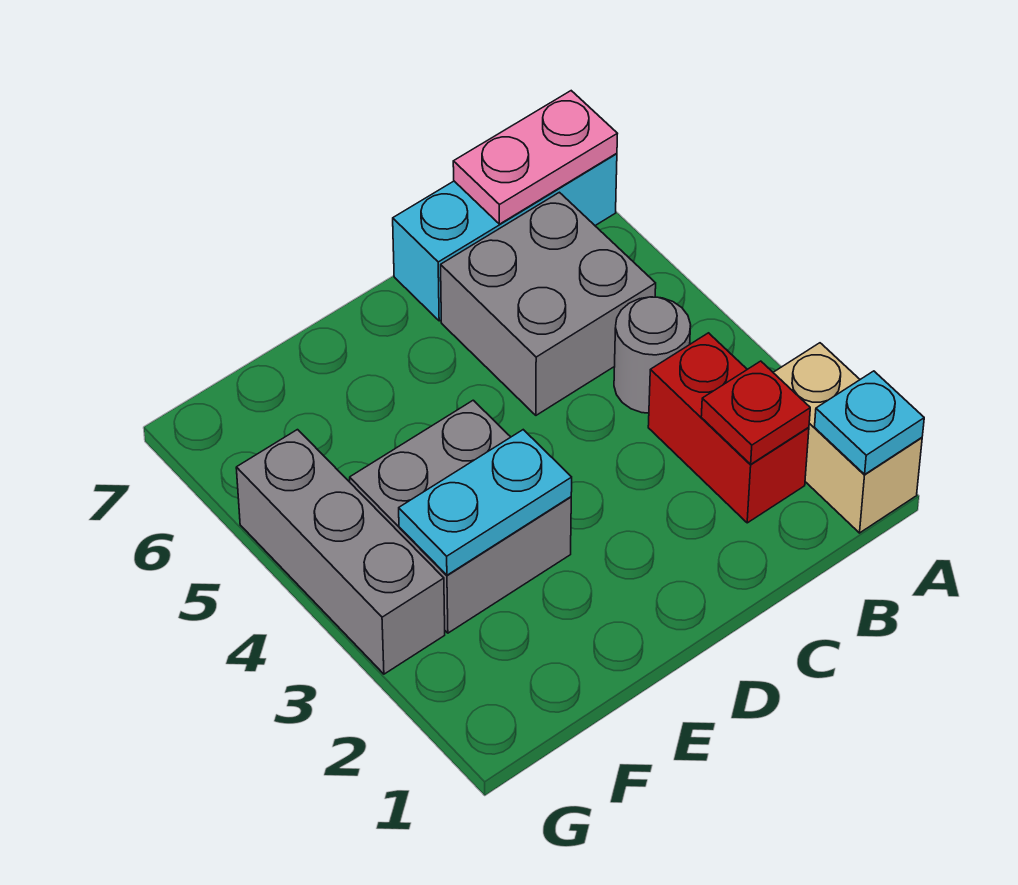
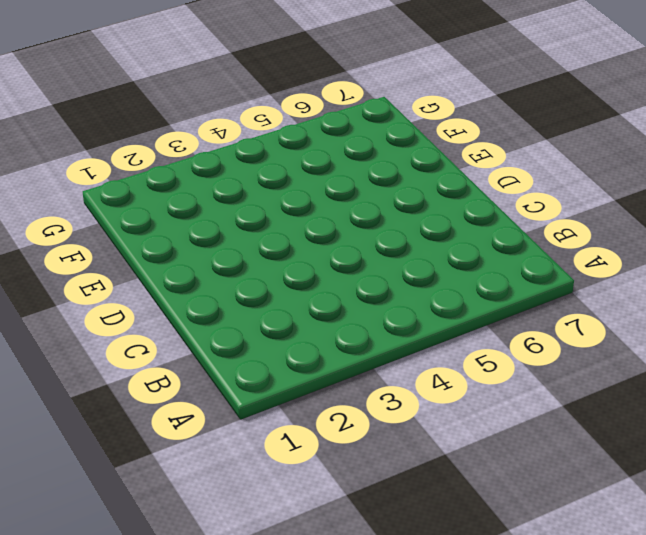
none -> tan 1x2 brick [773,343,922,533]
none -> cyan 1x3 brick [393,154,617,321]

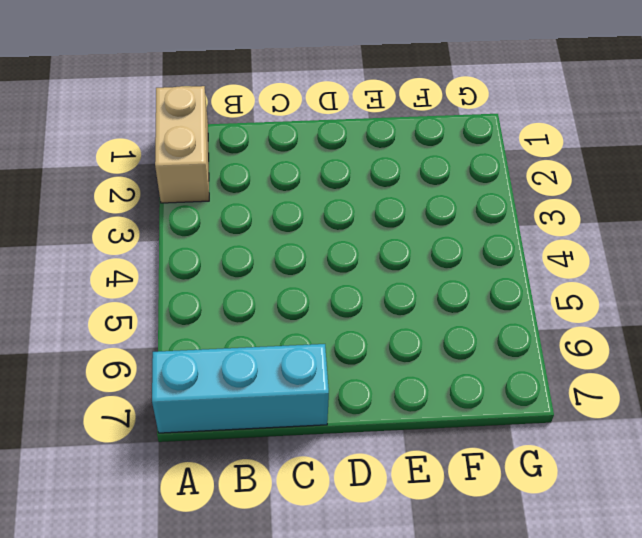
none -> red 1x2 brick [648,333,809,523]
none -> grey 1x1 round brick [614,297,691,413]

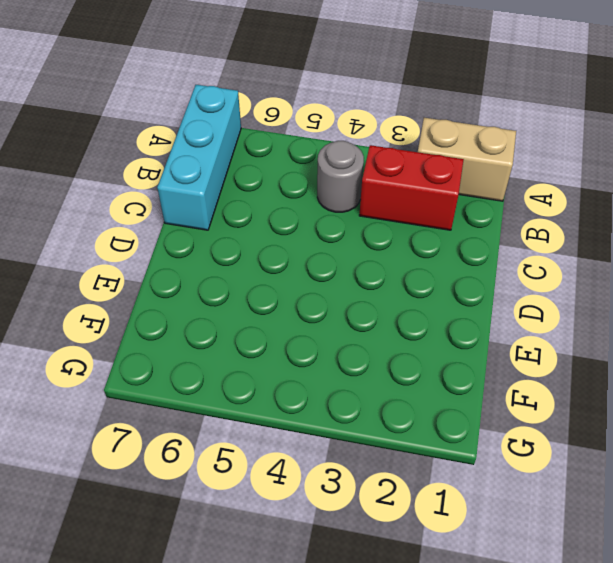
none -> grey 2x2 brick [441,192,656,415]
none -> grey 2x2 brick [350,400,571,633]

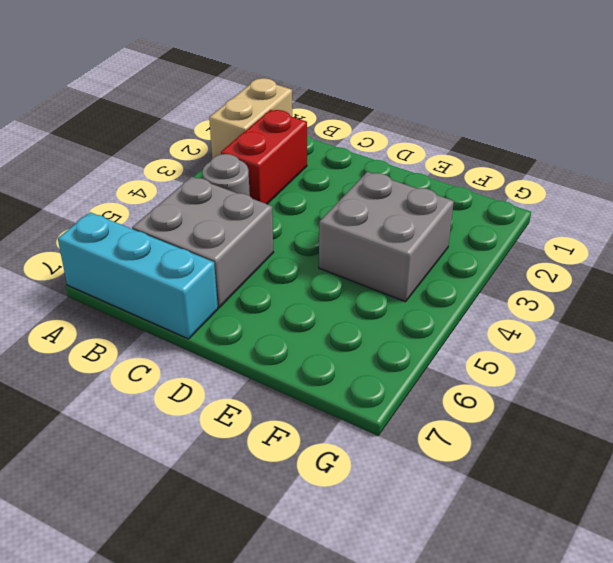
none -> grey 1x3 brick [236,430,445,674]
none -> cyan 1x1 plate [815,371,924,474]

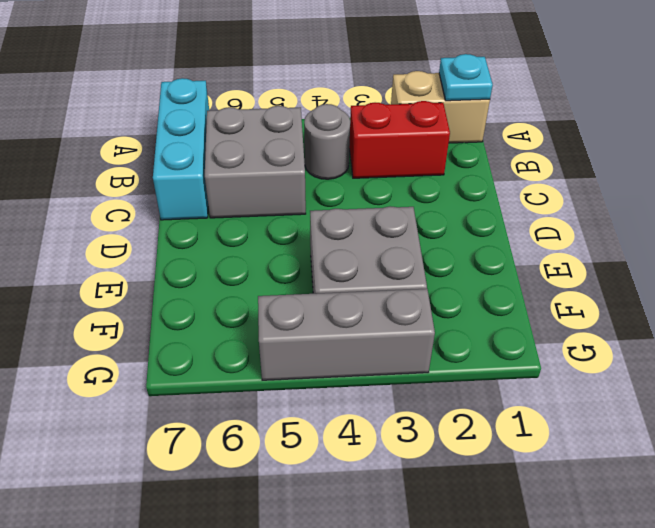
none -> pink 1x2 plate [453,91,618,224]
none -> red 1x1 plate [701,361,810,464]

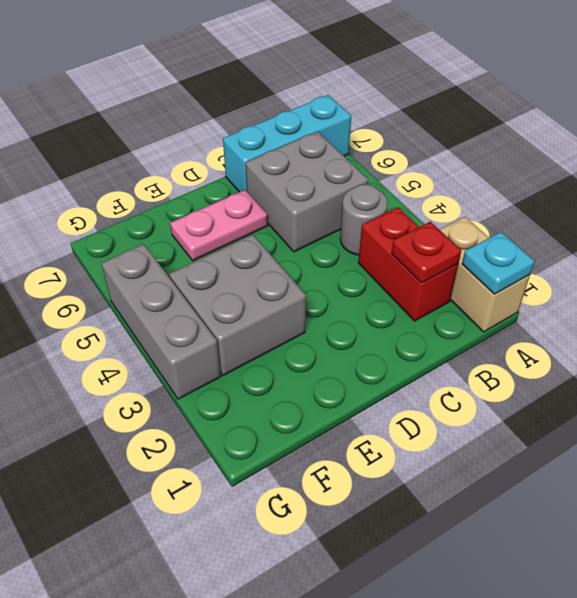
pink 1x2 plate [170,190,268,261] -> pink 1x2 plate moved to [453,91,618,224]
none -> cyan 1x2 plate [399,430,572,575]

